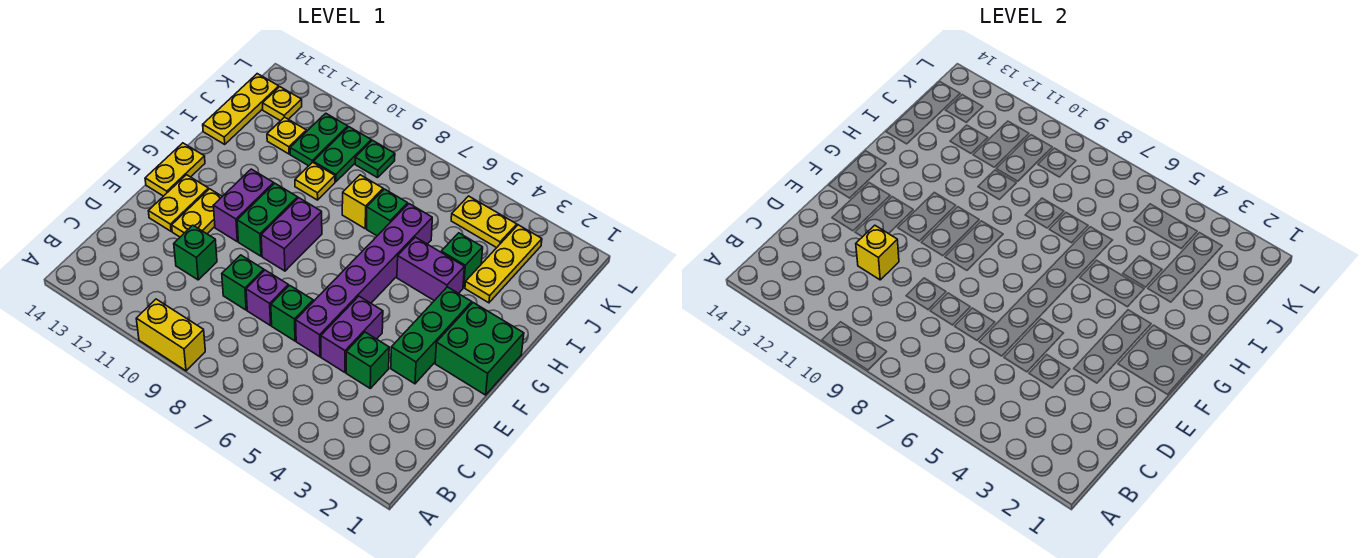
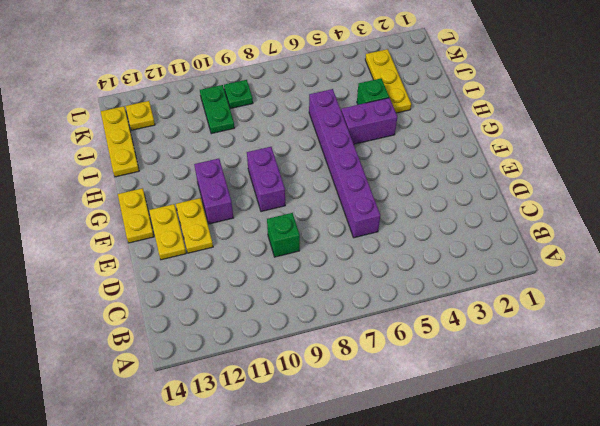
none -> yellow 1x2 brick [136,299,205,371]
none -> green 1x1 brick [346,332,389,388]
none -> purple 1x2 brick [321,296,383,372]
none -> green 1x1 brick [271,285,313,341]

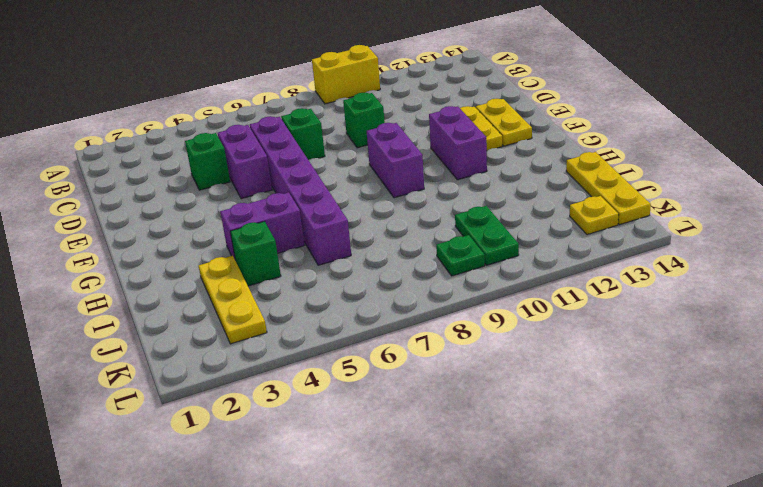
none -> purple 1x1 brick [246,270,288,326]
none -> green 1x1 brick [174,225,217,280]
none -> green 1x3 brick [391,287,472,384]
none -> green 2x2 brick [435,303,524,395]

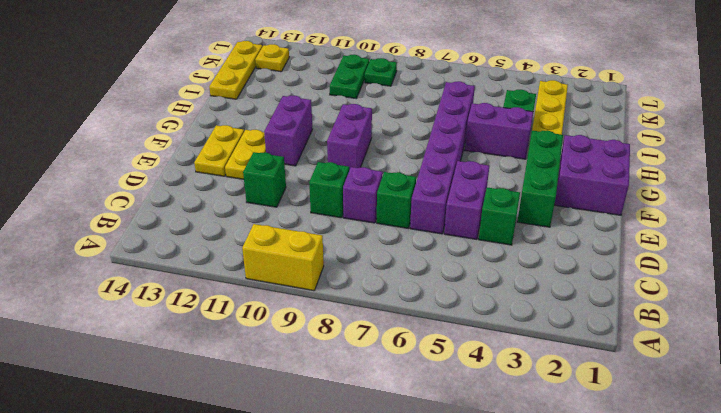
purple 2x2 brick [554,135,630,215] -> green 2x2 brick [435,303,524,395]
none -> green 1x2 brick [237,183,298,256]
none -> yellow 1x2 plate [145,143,205,196]
none -> green 1x1 brick [367,189,408,236]
none -> yellow 1x1 brick [342,175,383,228]

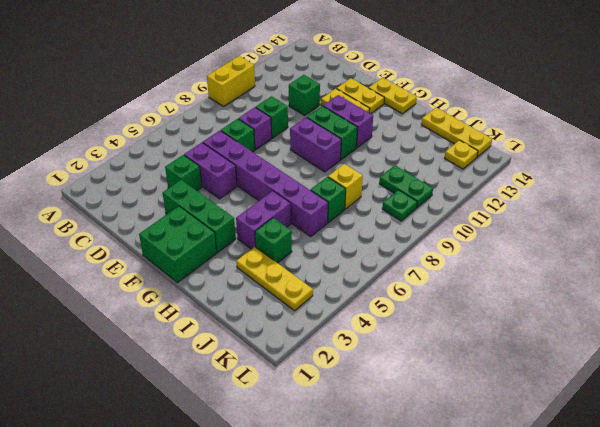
none -> yellow 1x1 plate [295,162,335,200]
none -> green 1x2 plate [290,113,348,166]
none -> yellow 1x1 plate [267,117,306,154]
none -> yellow 1x2 plate [451,196,517,248]

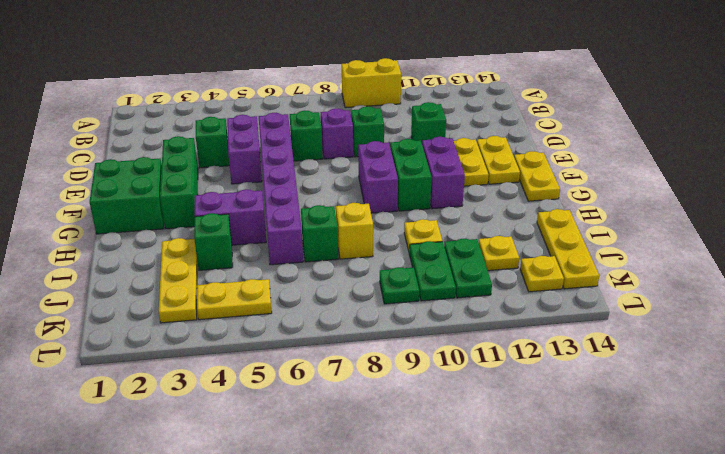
none -> yellow 1x1 brick [856,225,899,280]

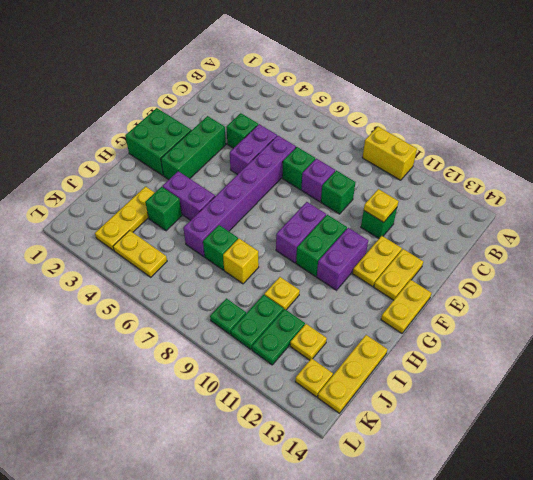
yellow 1x1 plate [364,189,398,222] -> yellow 1x1 brick [856,225,899,280]

